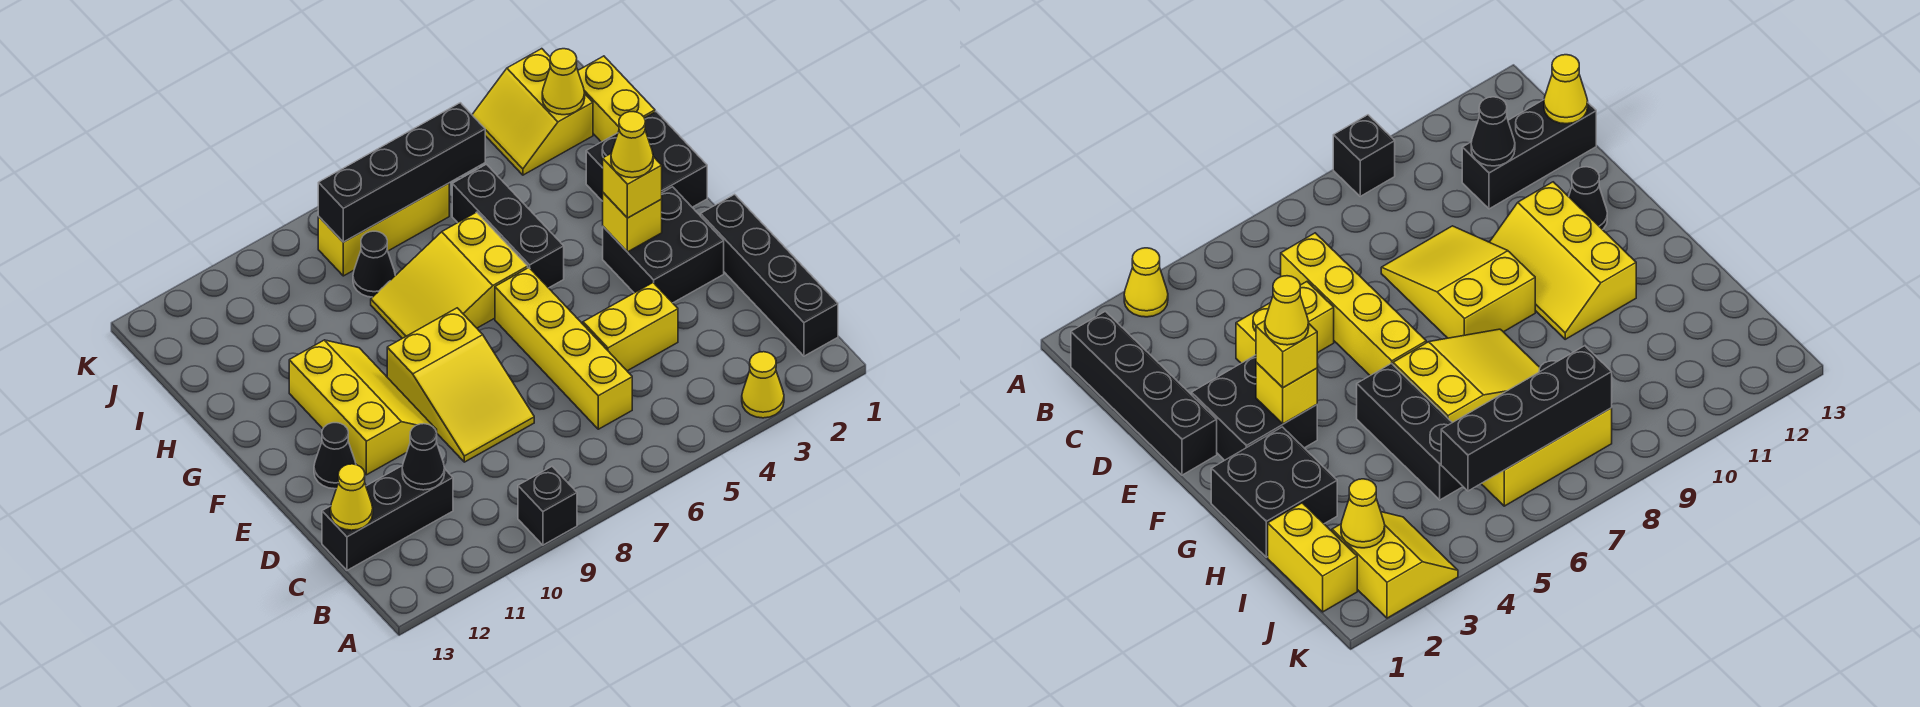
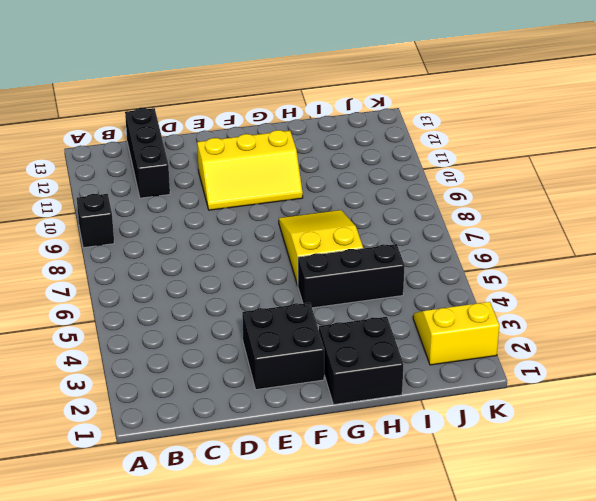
none -> yellow 1x1 cone [742,352,784,418]
none -> black 1x4 brick [701,194,838,356]
none -> yellow 1x4 brick [495,268,632,429]

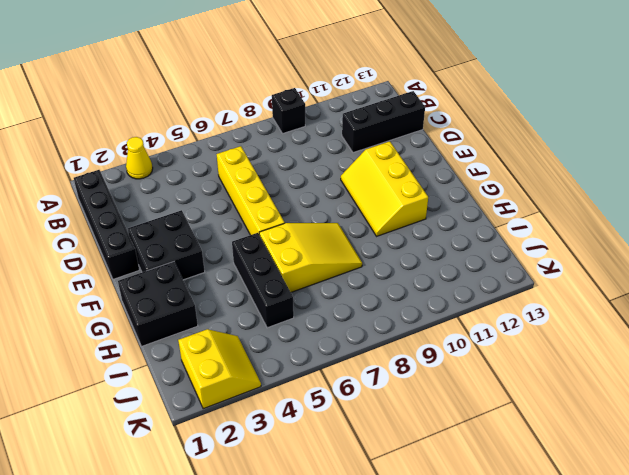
none -> yellow 1x2 brick [583,283,678,371]
none -> yellow 2x3 slope [387,308,534,462]
none -> black 1x1 cone [314,423,356,489]

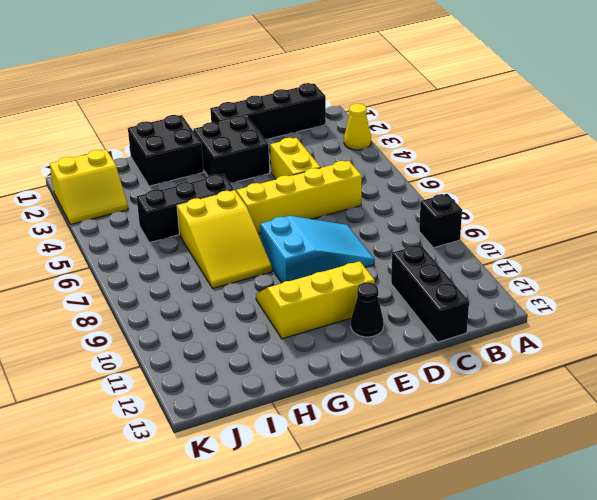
cyan 2x3 slope [260,216,375,283] -> yellow 2x3 slope [387,308,534,462]
none -> yellow 1x2 brick [578,56,655,142]
none -> black 1x1 cone [353,231,395,297]
none -> yellow 1x3 brick [318,183,449,276]

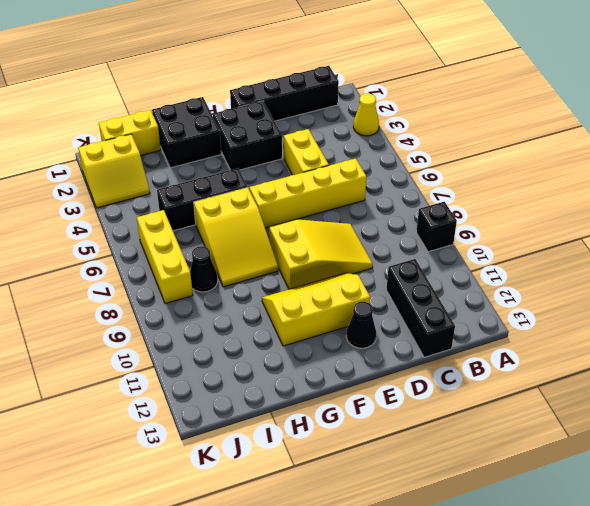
none -> black 1x1 cone [402,424,445,490]
none -> yellow 1x1 cone [330,464,373,530]
none -> yellow 1x1 brick [603,193,662,252]

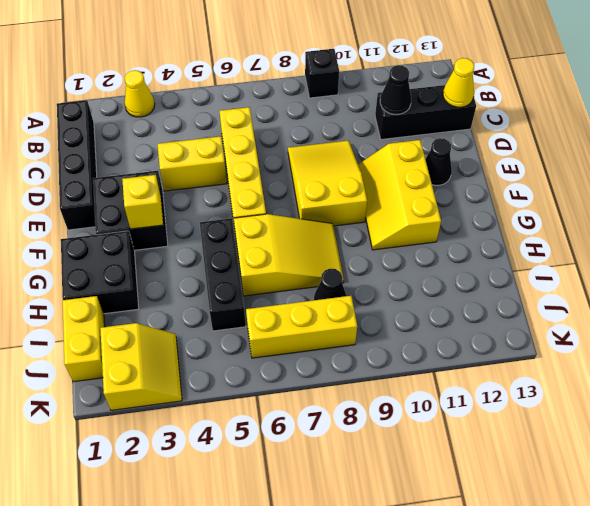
none -> yellow 1x1 cone [542,49,585,115]
none -> black 1x4 brick [318,103,485,242]
none -> yellow 1x1 brick [603,154,662,218]

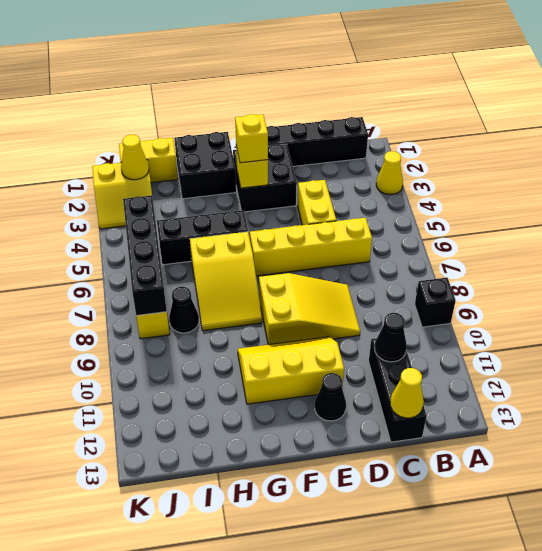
none -> yellow 1x1 cone [611,112,653,178]

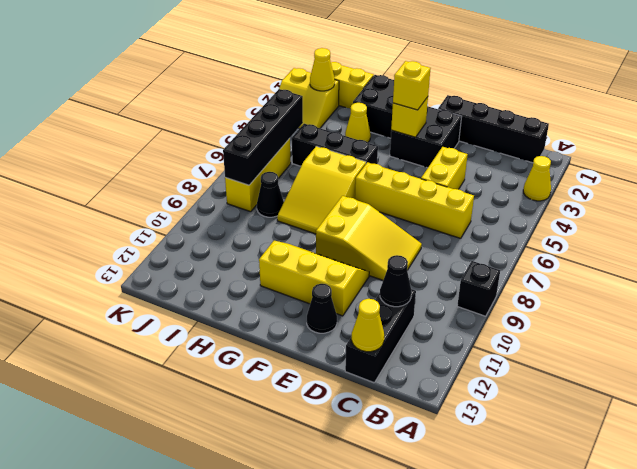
yellow 1x1 cone [345,103,371,142] -> yellow 1x1 cone moved to [611,112,653,178]

